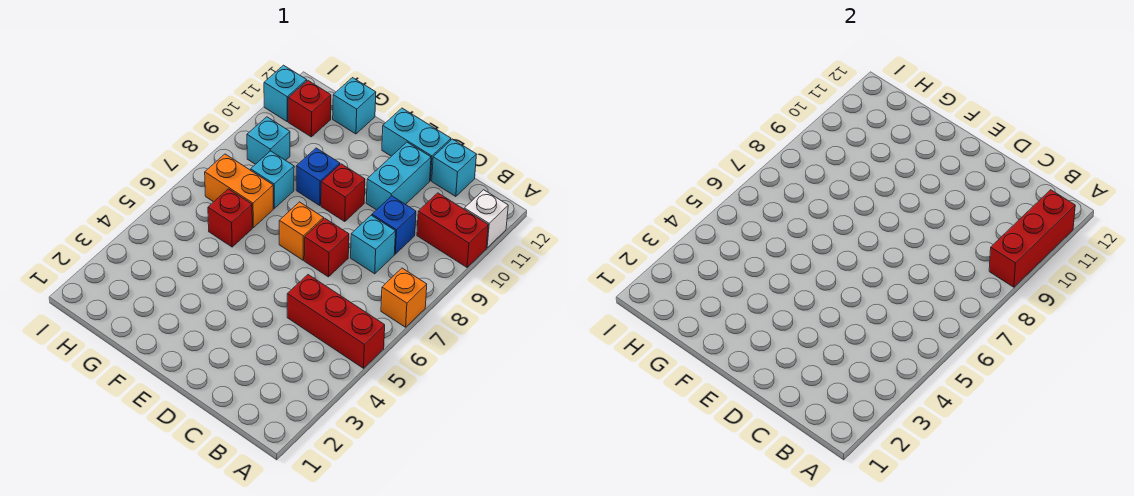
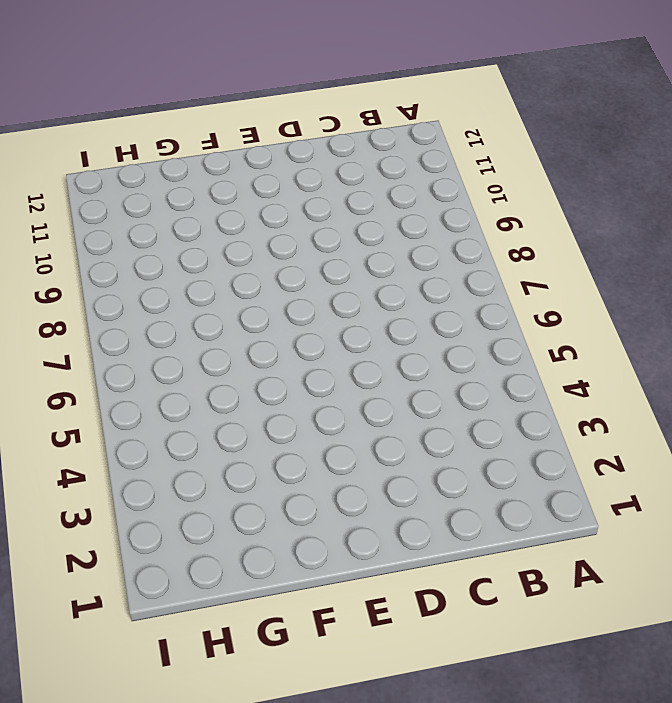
none -> red 1x3 brick [287,275,385,368]
none -> orange 1x1 brick [381,268,427,327]
none -> red 1x2 brick [417,193,488,267]

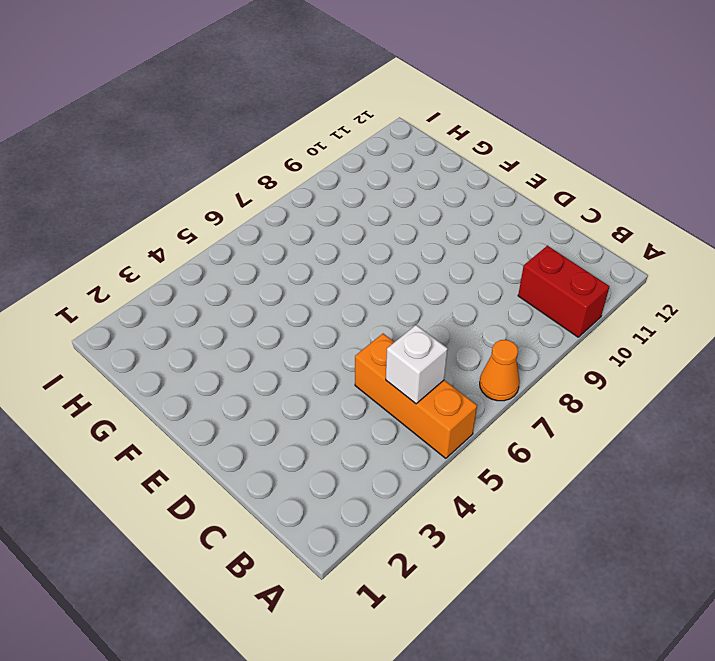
orange 1x3 brick [355,334,477,458] -> red 1x3 brick [287,275,385,368]
orange 1x1 cone [480,340,520,401] -> orange 1x1 brick [381,268,427,327]
white 1x1 brick [386,325,448,404] -> white 1x1 brick moved to [464,190,508,248]
none -> cyan 1x1 brick [351,215,395,274]
none -> blue 1x1 brick [372,196,416,254]
none -> cyan 1x1 brick [432,139,477,197]

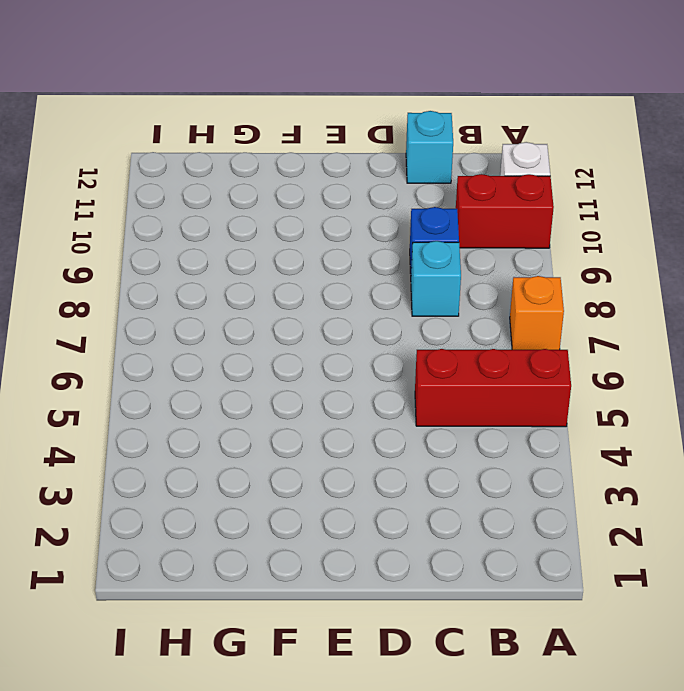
none -> red 1x1 brick [304,218,349,277]
none -> cyan 1x2 brick [366,142,431,210]
none -> cyan 1x2 brick [382,108,451,181]

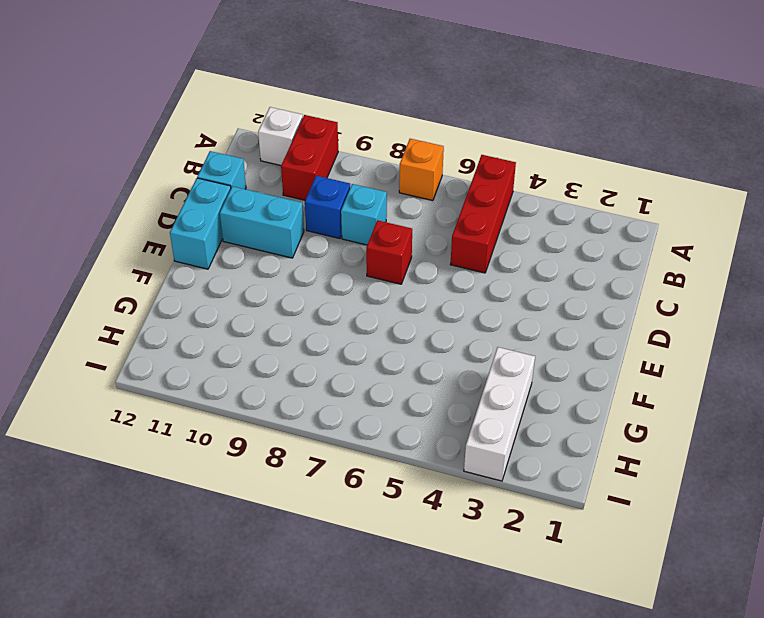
white 1x3 brick [464,347,535,481] -> none
none -> orange 1x1 brick [279,202,324,260]
none -> red 1x1 brick [321,164,365,221]
none -> blue 1x1 brick [296,148,340,205]

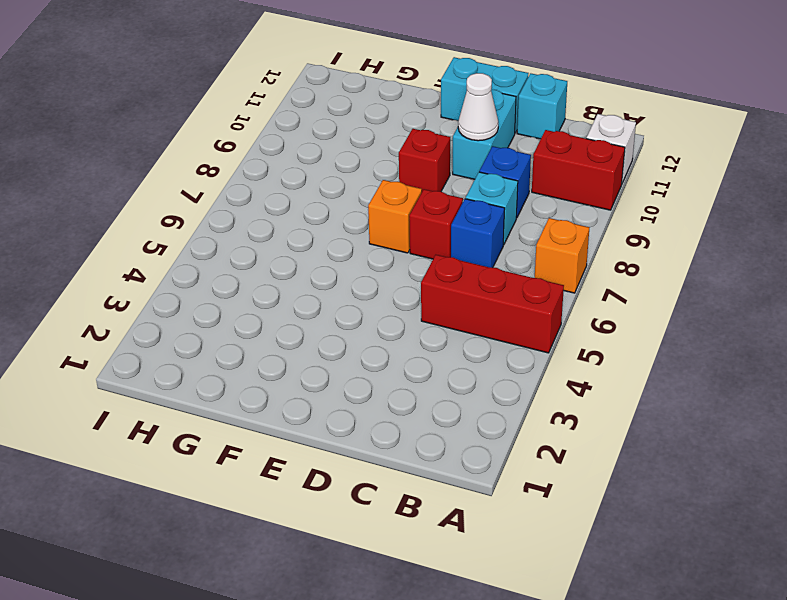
blue 1x1 brick [451,199,505,268] -> blue 1x1 brick moved to [296,148,340,205]
white 1x1 cone [458,73,498,141] -> none
none -> red 1x1 brick [208,189,252,247]
none -> orange 1x2 brick [205,154,273,228]
none -> cyan 1x1 brick [251,151,294,208]

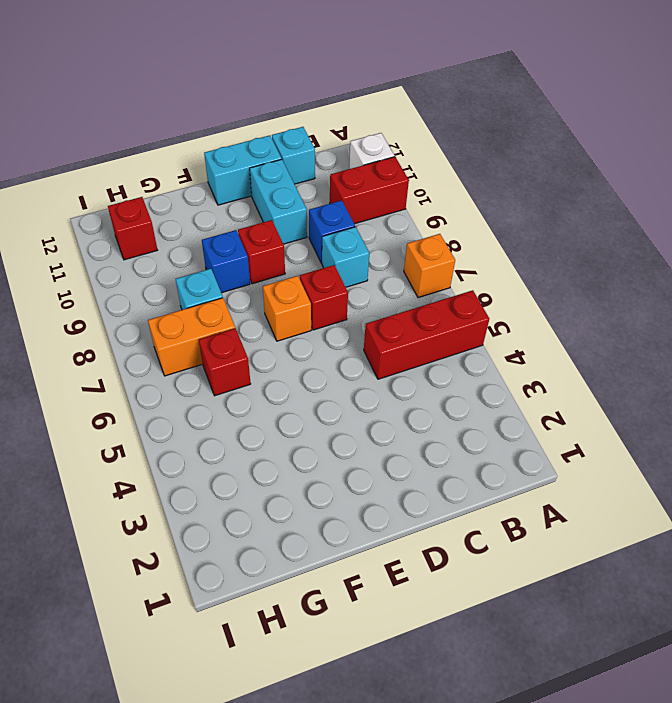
none -> cyan 1x1 brick [333,78,376,134]
none -> cyan 1x1 brick [247,117,290,164]
none -> cyan 1x1 brick [264,65,307,121]

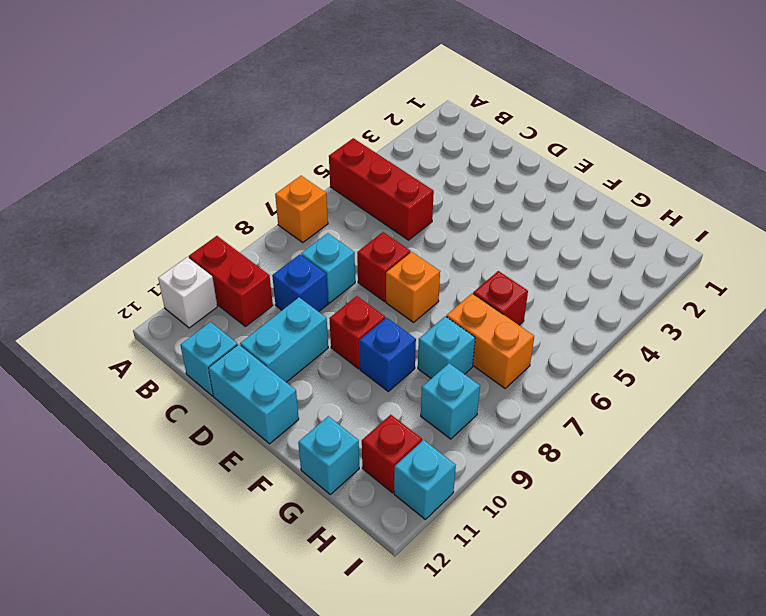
none -> red 1x3 brick [989,190,1075,287]

